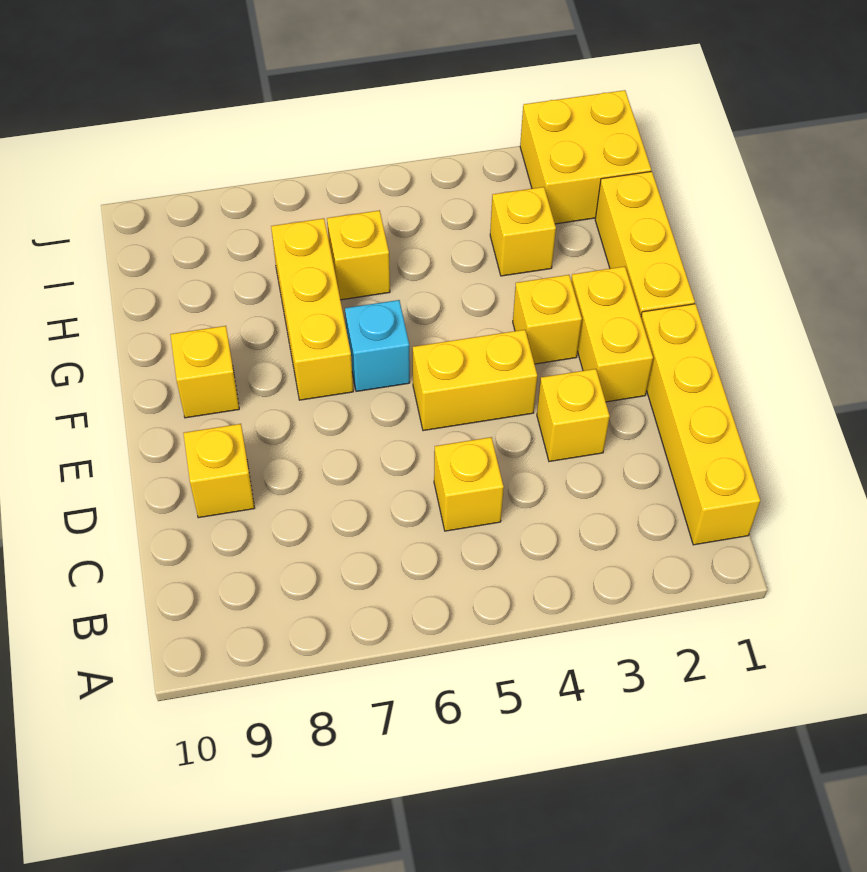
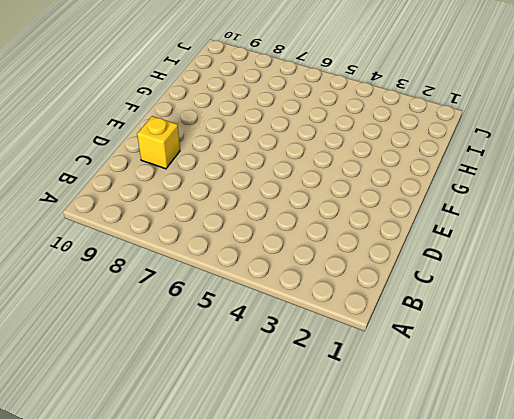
none -> yellow 1x4 brick [641,304,760,545]
none -> yellow 1x1 brick [434,437,504,531]
none -> yellow 1x1 brick [537,369,610,462]

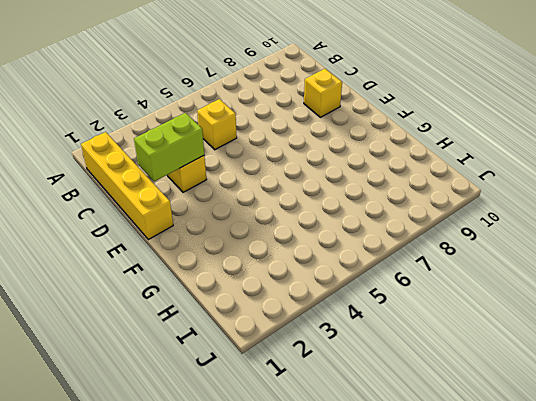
lime 1x2 brick [134,113,204,182] -> none
none -> yellow 1x2 brick [571,266,653,402]
none -> yellow 1x2 brick [413,330,537,431]
none -> yellow 1x3 brick [595,171,695,316]

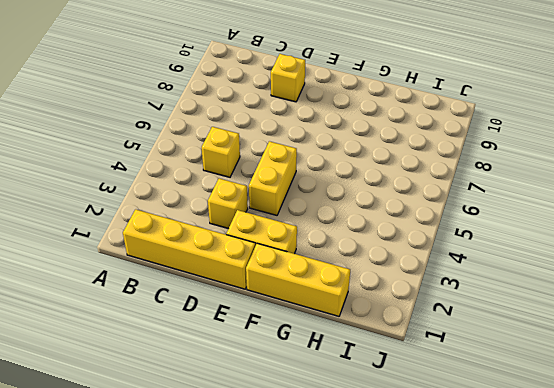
none -> yellow 1x1 brick [513,275,582,364]
none -> cyan 1x1 brick [345,300,410,391]
none -> yellow 1x3 brick [271,218,353,400]

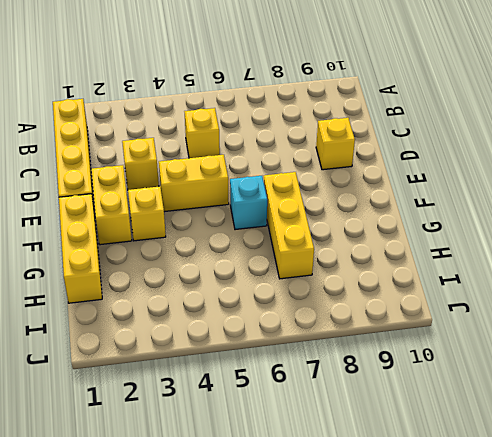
none -> yellow 1x1 brick [170,326,239,418]
none -> yellow 1x1 brick [490,187,556,276]
none -> yellow 1x1 brick [327,210,390,300]

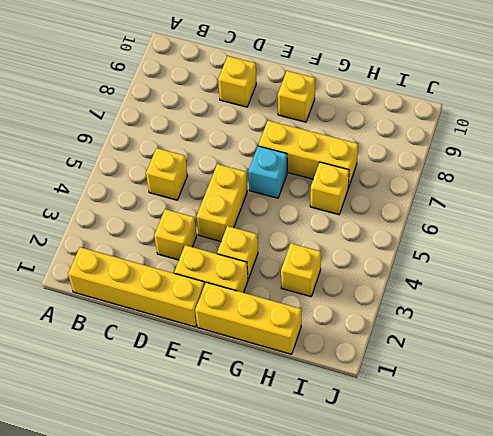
none -> yellow 2x2 brick [520,90,651,224]

